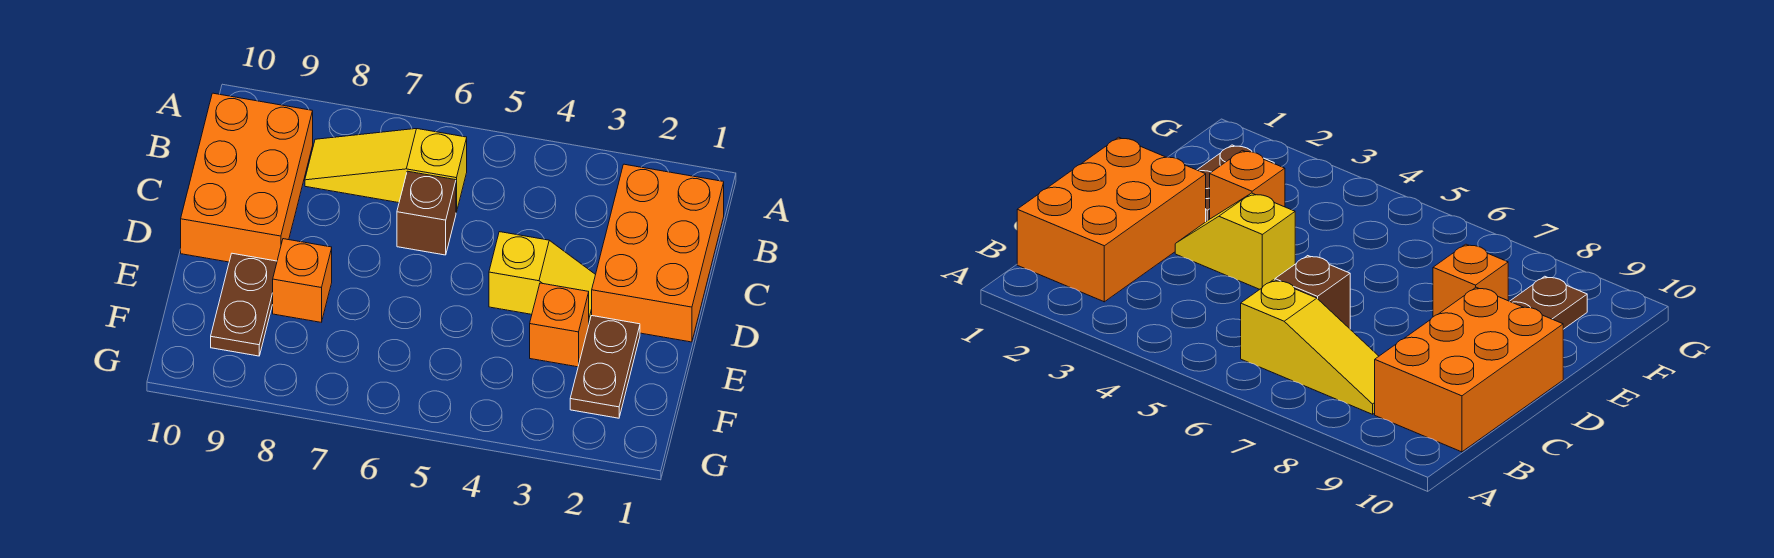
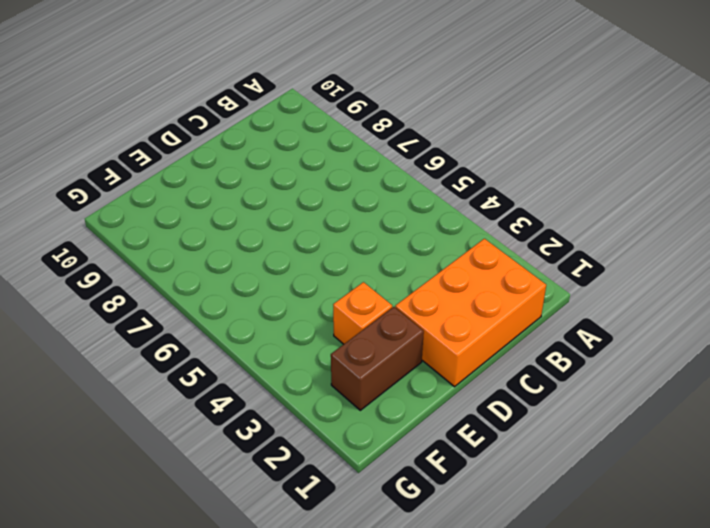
brown 1x2 brick [331,307,424,410] -> brown 1x2 plate [570,316,640,418]
none -> yellow 1x3 slope [305,129,467,212]
none -> orange 2x3 brick [181,93,313,262]

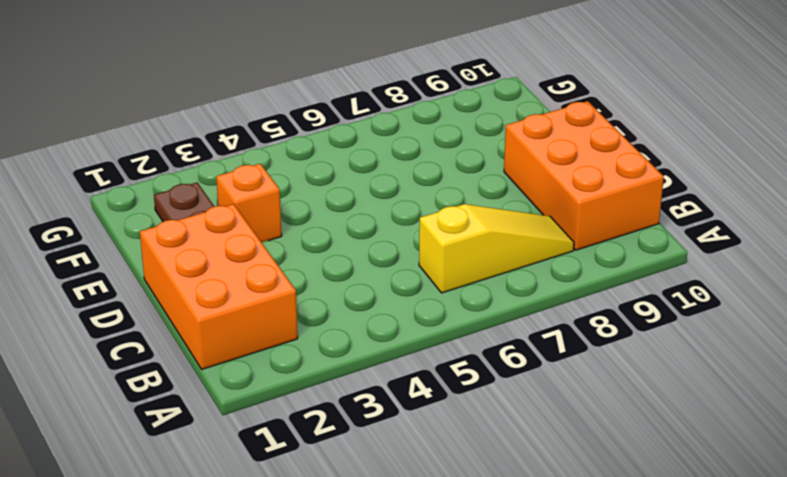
none -> brown 1x1 brick [397,171,456,255]
none -> yellow 1x2 slope [489,232,596,322]

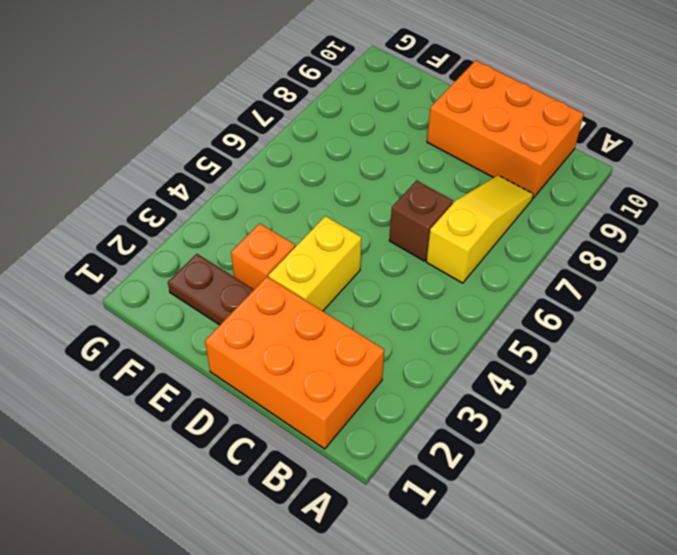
yellow 1x2 brick [268,216,361,311] -> yellow 1x2 slope [489,232,596,322]
none -> orange 1x1 brick [273,239,332,322]
none -> brown 1x2 plate [211,253,277,356]

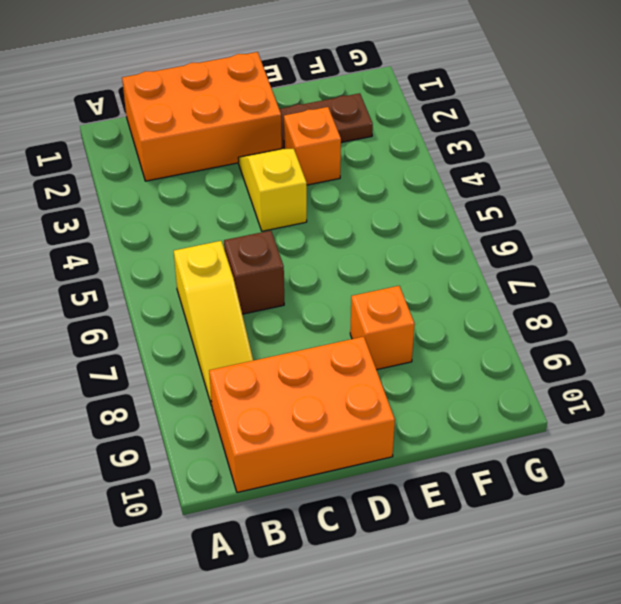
none -> brown 1x2 plate [211,253,277,356]

